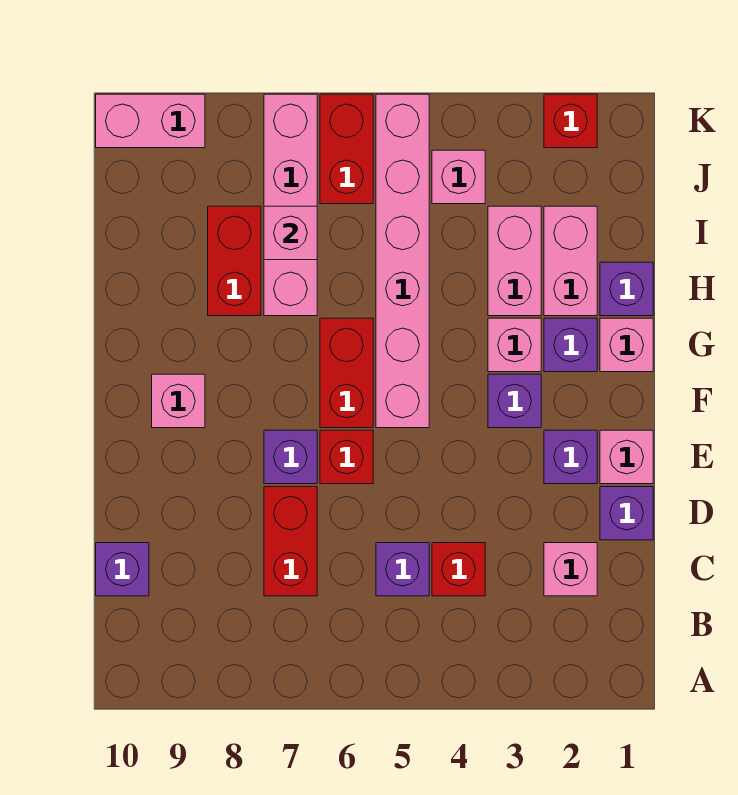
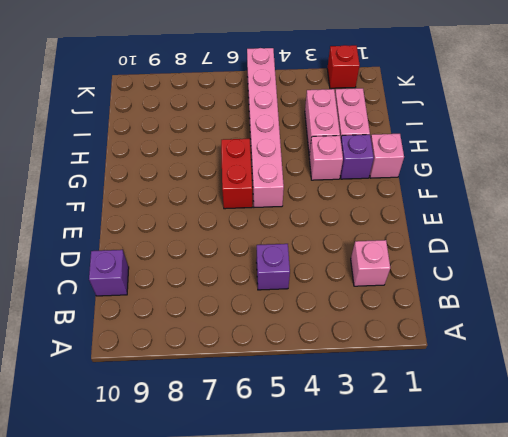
none -> red 1x1 brick [432,543,485,596]
none -> red 1x2 brick [264,487,317,596]
none -> purple 1x1 brick [600,487,653,540]

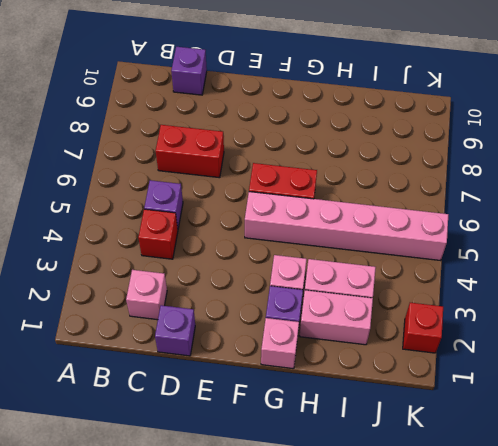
none -> pink 1x1 brick [600,430,653,484]
none -> purple 1x1 brick [544,430,597,484]
none -> red 1x1 brick [320,430,373,484]

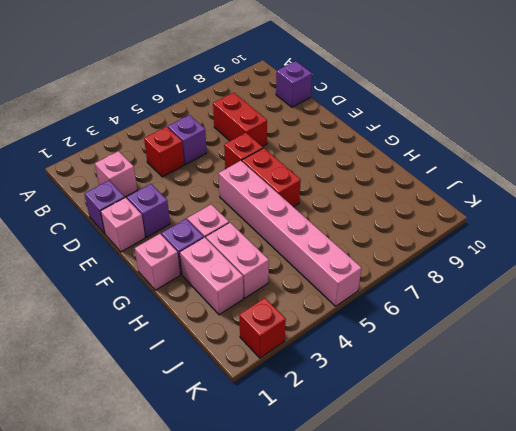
none -> purple 1x1 brick [264,430,317,484]
none -> purple 1x1 brick [488,374,541,428]
none -> pink 1x1 brick [152,374,205,428]

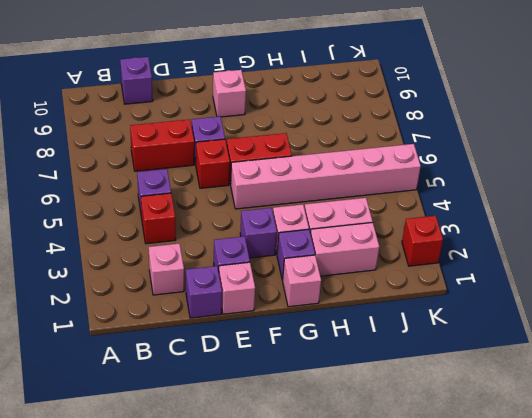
none -> purple 1x1 brick [600,262,653,316]
none -> pink 1x4 brick [264,94,317,316]
none -> red 1x2 brick [208,206,261,316]

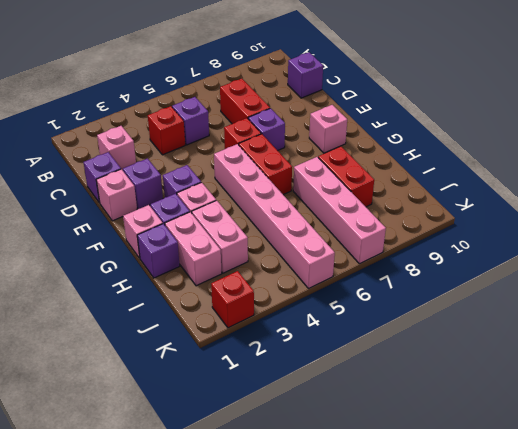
none -> pink 1x1 brick [432,150,485,204]
none -> red 1x2 brick [320,94,373,204]
none -> pink 1x2 brick [96,94,205,148]

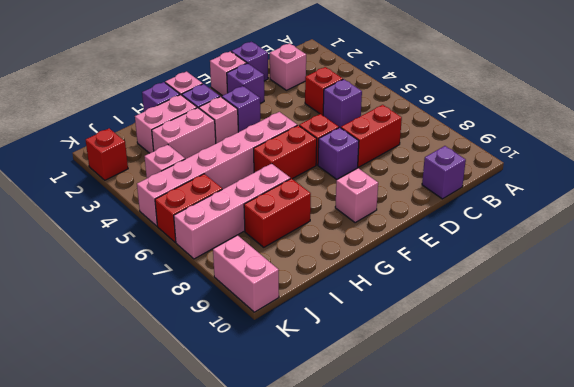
none -> pink 1x1 brick [264,206,317,260]

